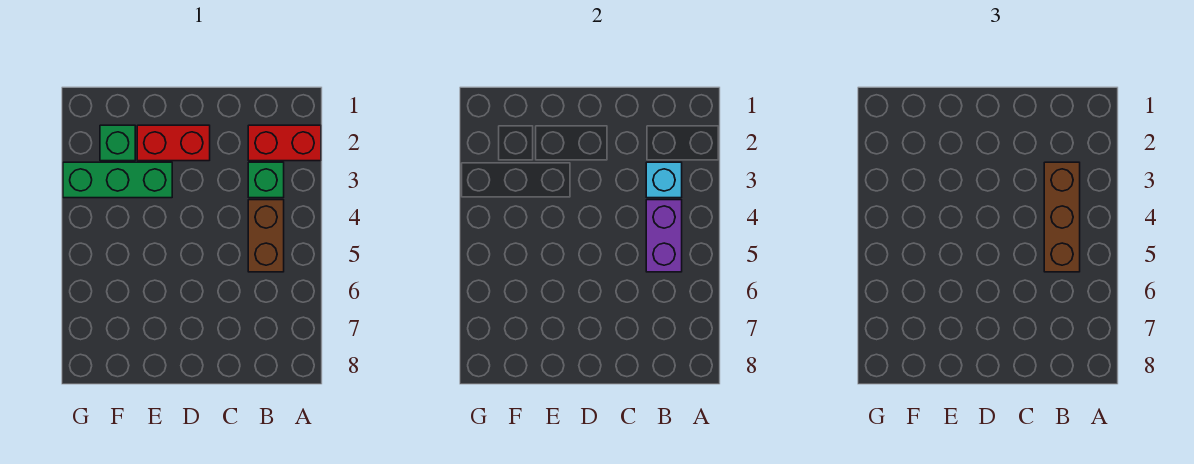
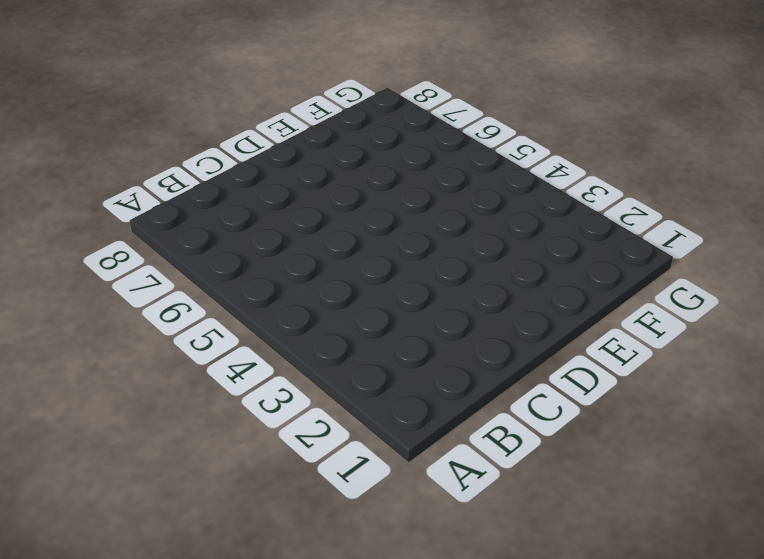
none -> red 1x2 brick [248,125,321,161]
none -> green 1x1 brick [248,162,284,198]

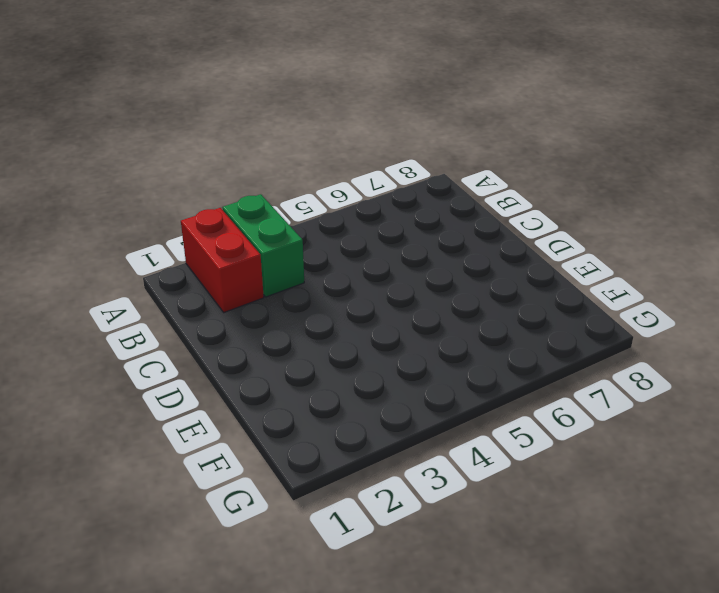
green 1x2 brick [222,194,304,297] -> green 1x1 brick [248,162,284,198]
none -> brown 1x2 brick [248,200,284,272]
none -> red 1x2 brick [137,125,210,161]

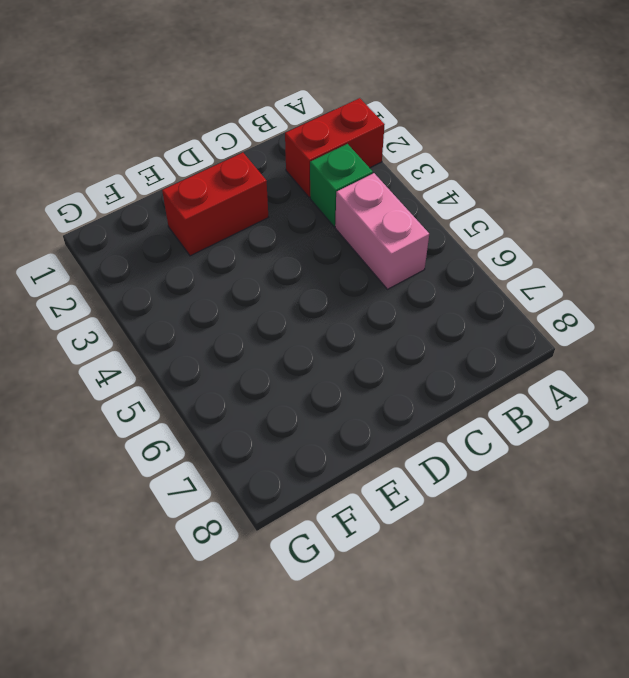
pink 1x2 brick [335,173,429,289] -> brown 1x2 brick [248,200,284,272]
none -> green 1x3 brick [63,162,172,198]
none -> green 1x1 brick [100,125,135,161]

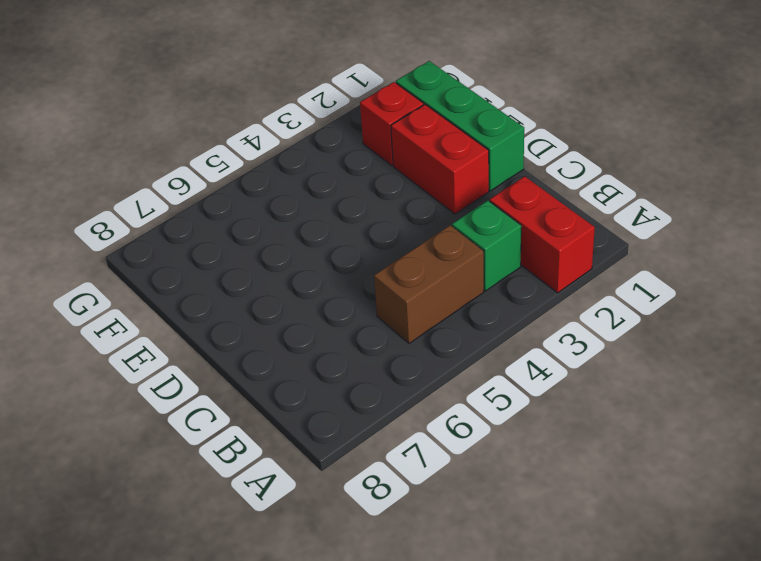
green 1x3 brick [396,61,524,191] -> green 1x3 brick moved to [63,162,172,198]
red 1x1 brick [360,82,424,165] -> green 1x1 brick [100,125,135,161]
none -> cyan 1x1 brick [646,162,682,198]
none -> purple 1x2 brick [646,200,682,272]

